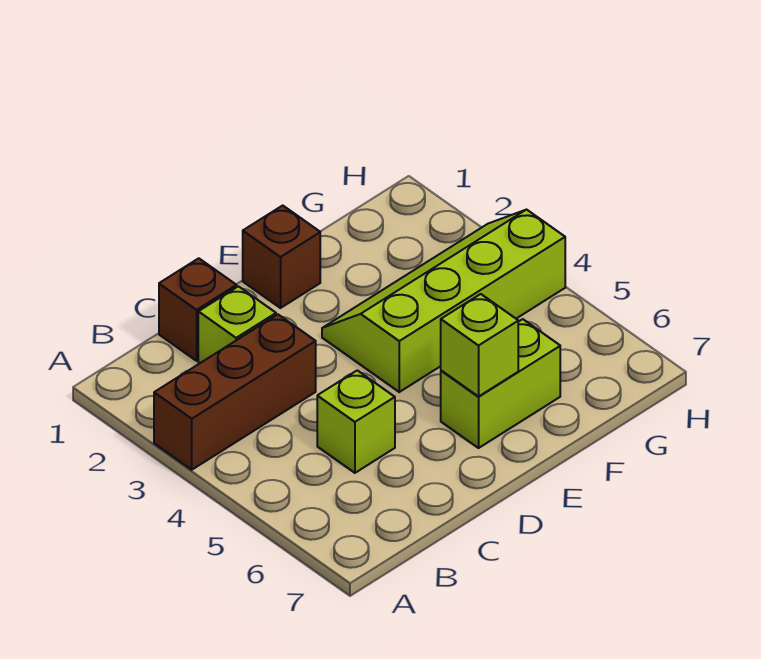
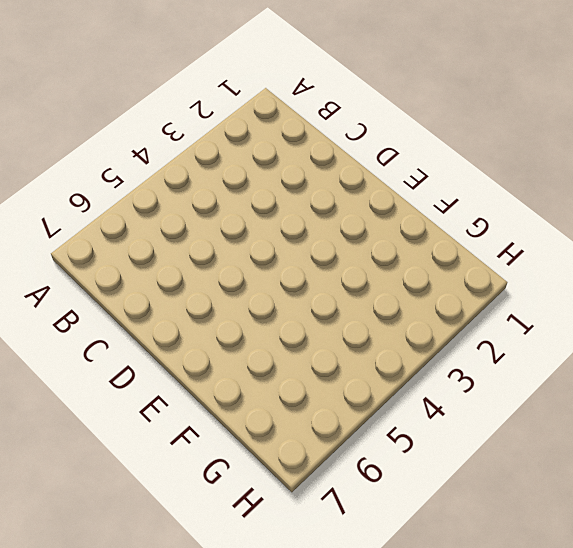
none -> brown 1x3 brick [154,315,316,470]
none -> brown 1x1 brick [159,258,237,361]

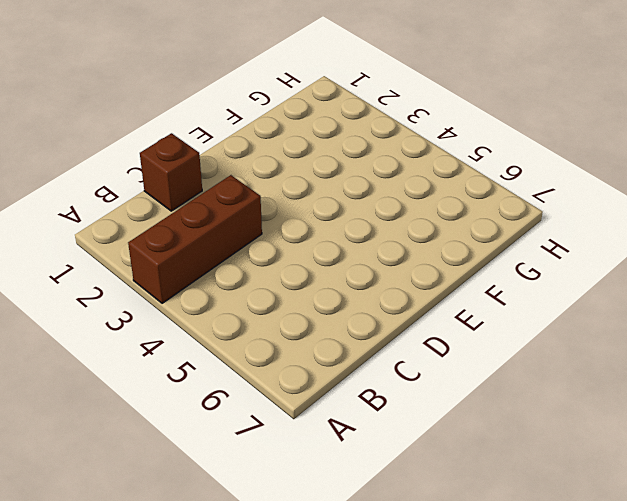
none -> lime 1x1 brick [198,286,276,363]
none -> lime 1x1 brick [317,370,395,473]

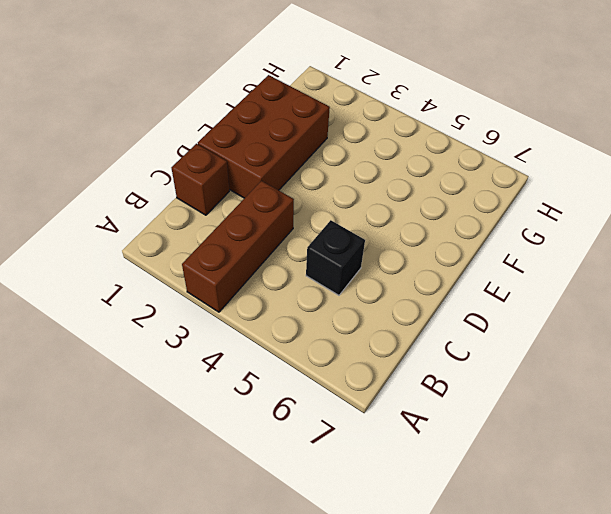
black 1x1 brick [306,220,365,295] -> lime 1x1 brick [317,370,395,473]
brown 2x3 brick [198,75,330,198] -> brown 1x1 brick [243,206,320,308]
none -> lime 1x1 brick [198,286,276,363]
none -> lime 2x4 slope [322,210,565,392]

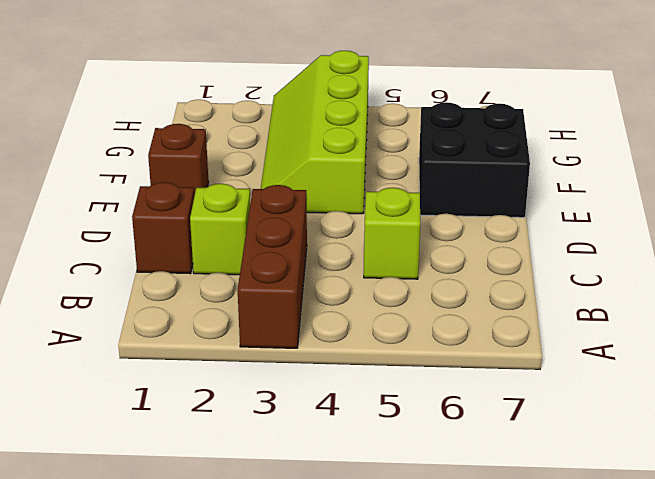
black 2x2 brick [419,102,530,218] -> lime 1x2 brick [441,319,560,448]
none -> lime 1x1 brick [441,294,518,396]

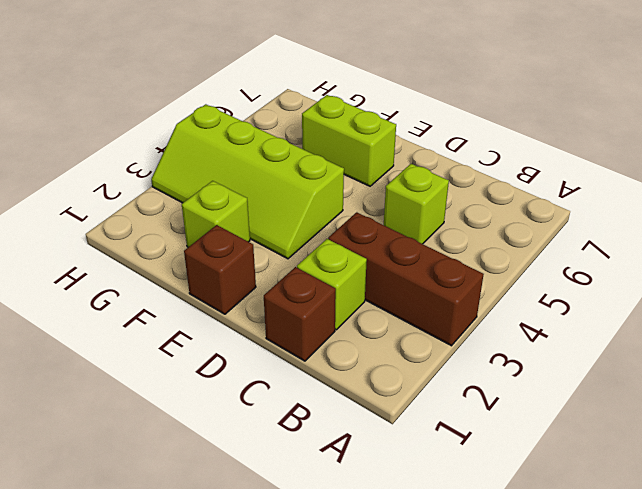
lime 1x1 brick [182,181,250,247] -> lime 1x1 brick moved to [441,294,518,396]

